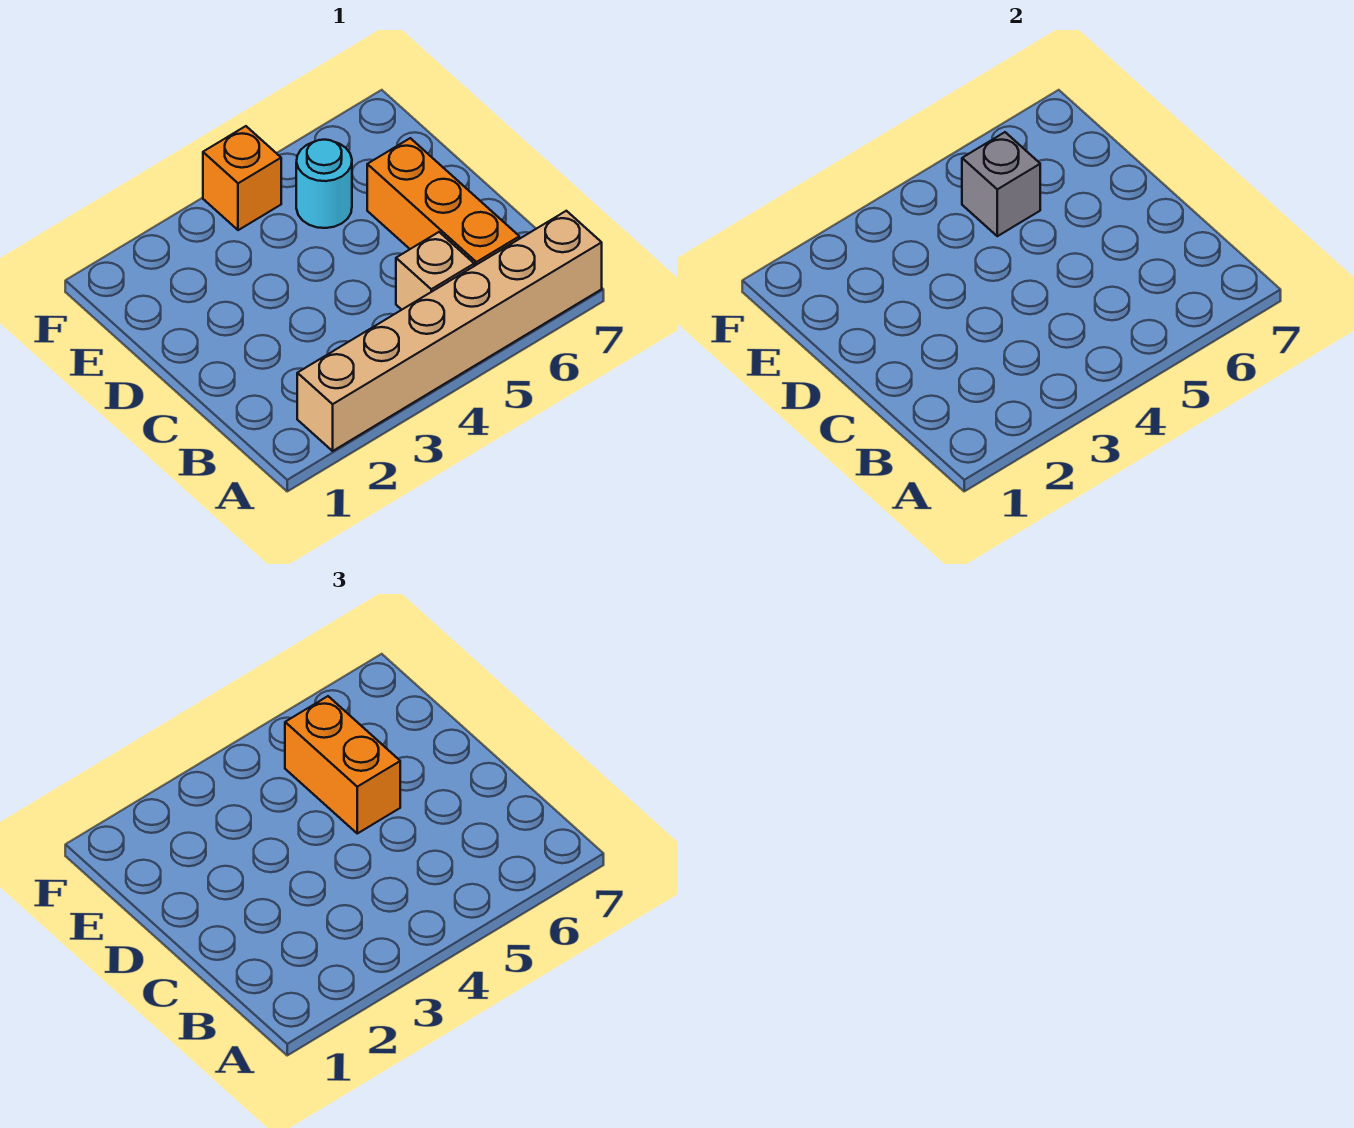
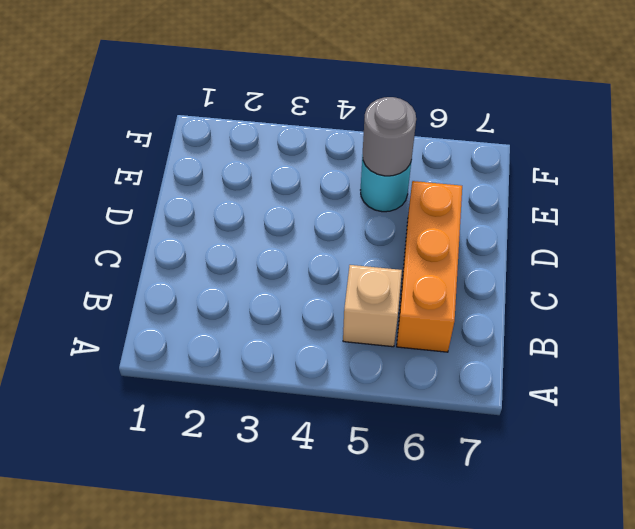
grey 1x1 round brick [363,97,416,176] -> grey 1x1 brick [962,132,1040,236]
none -> tan 1x6 brick [297,211,602,451]
none -> orange 1x1 brick [203,126,281,230]

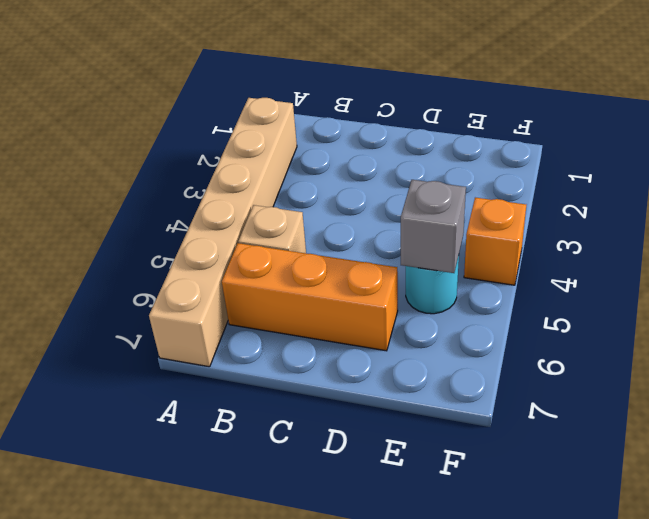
none -> orange 1x2 brick [285,696,400,833]

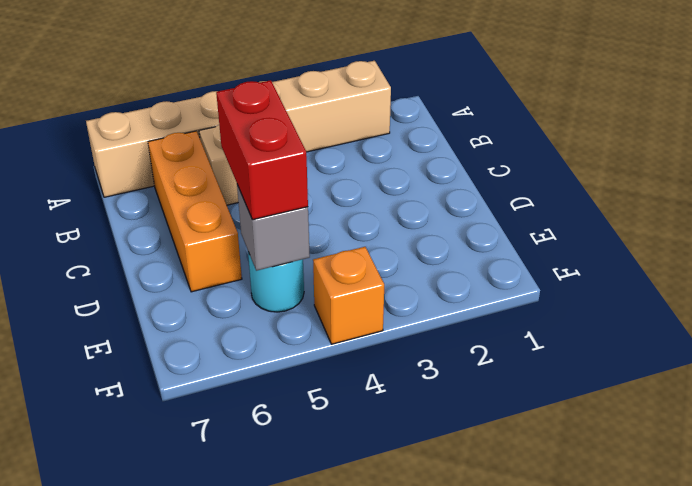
red 1x2 brick [216,80,308,220] -> orange 1x2 brick [285,696,400,833]

